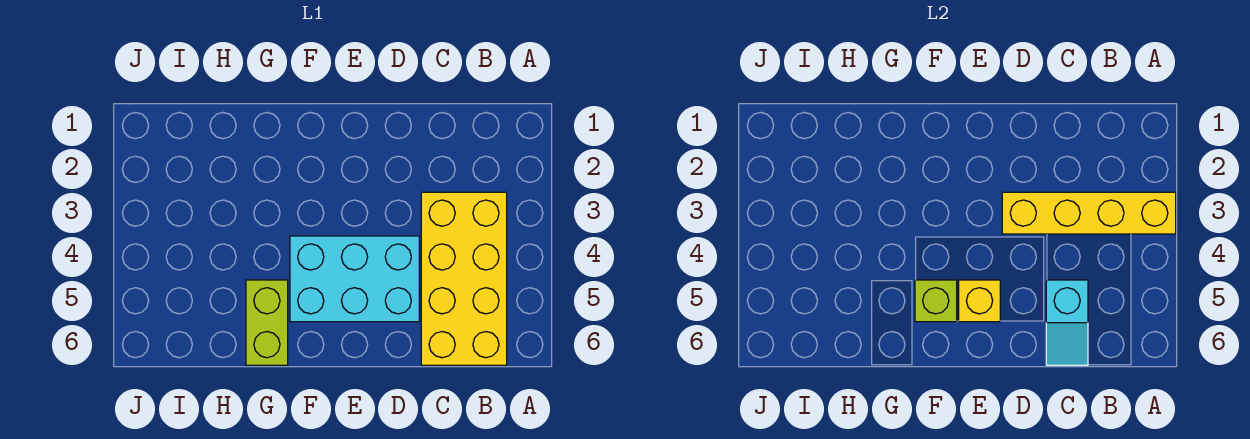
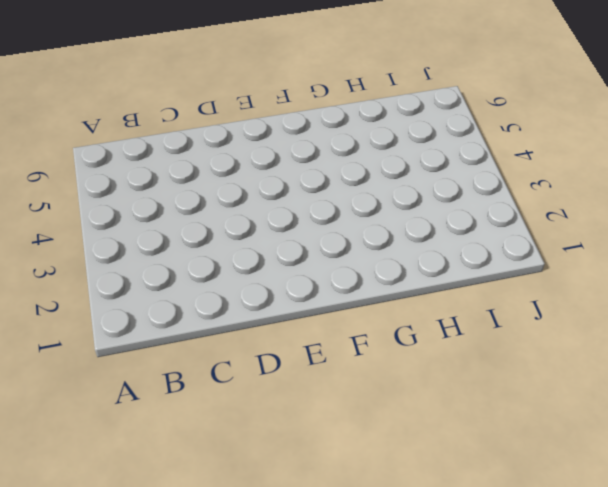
none -> yellow 2x4 brick [421,192,507,365]
none -> cyan 2x3 brick [290,236,419,322]

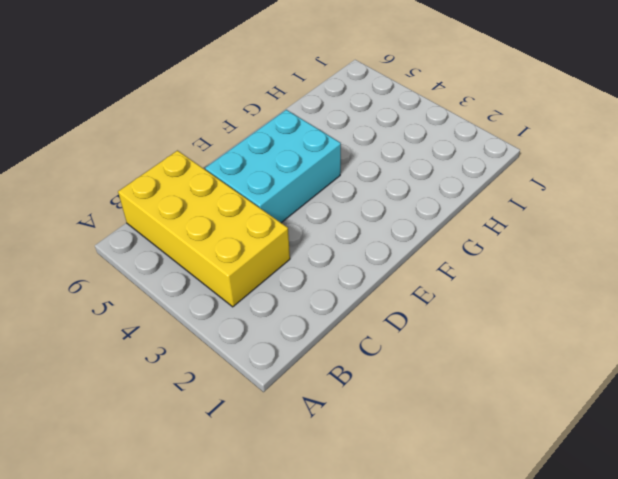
none -> lime 1x2 brick [246,280,288,365]
none -> yellow 1x4 brick [1002,192,1176,234]

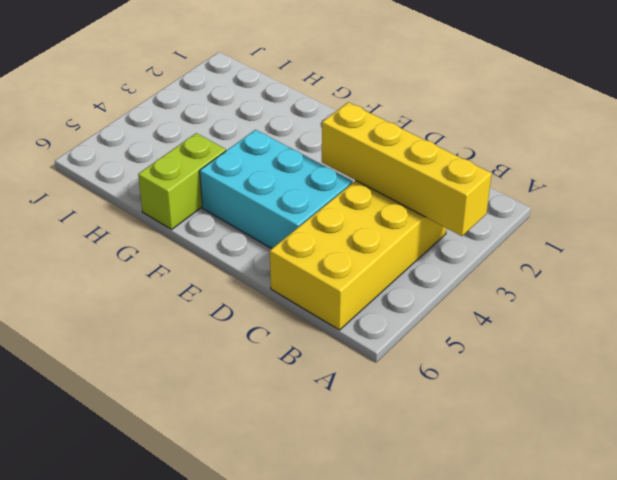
none -> cyan 1x2 slope [1046,280,1088,365]
none -> yellow 1x1 brick [959,280,1000,322]

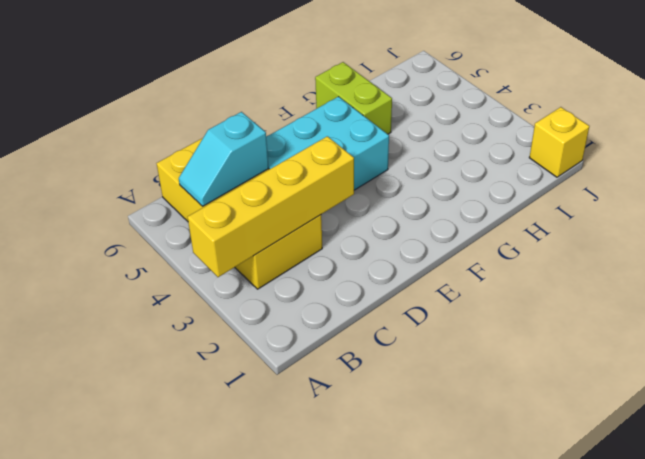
cyan 1x2 slope [179,112,269,206] -> cyan 1x2 slope turned to [1046,280,1088,365]
yellow 1x1 brick [529,107,589,177] -> yellow 1x1 brick moved to [959,280,1000,322]
none -> lime 1x1 brick [915,280,957,322]

